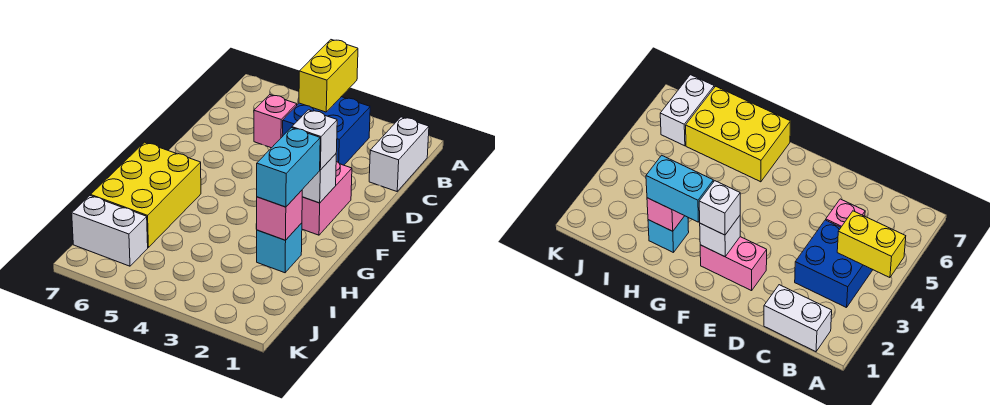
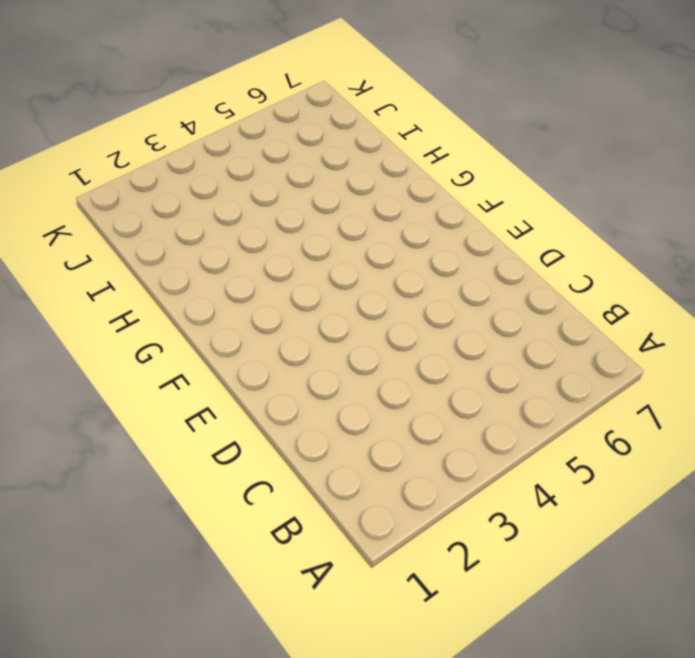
none -> white 1x2 brick [369,117,429,191]
none -> blue 2x2 brick [282,97,370,165]
none -> pink 1x1 brick [254,95,297,148]

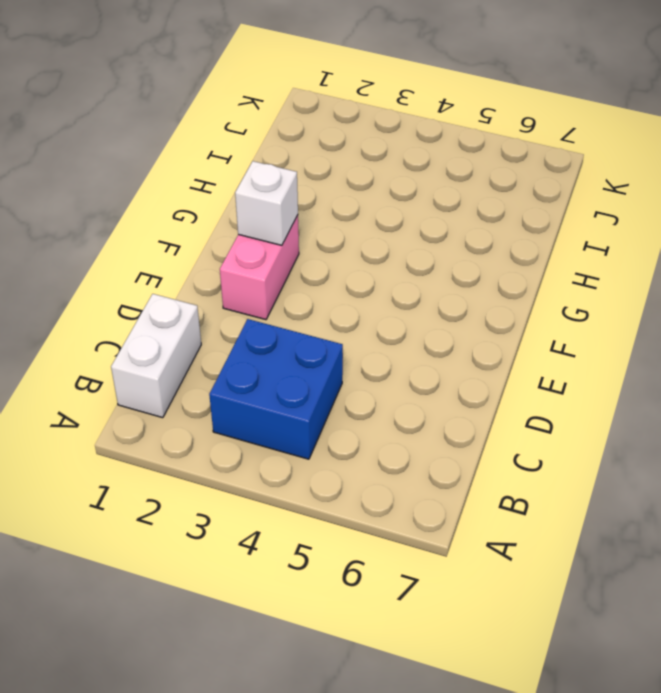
none -> pink 1x1 brick [254,95,297,148]
none -> yellow 2x3 brick [91,142,201,247]
none -> cyan 1x1 brick [257,223,302,273]

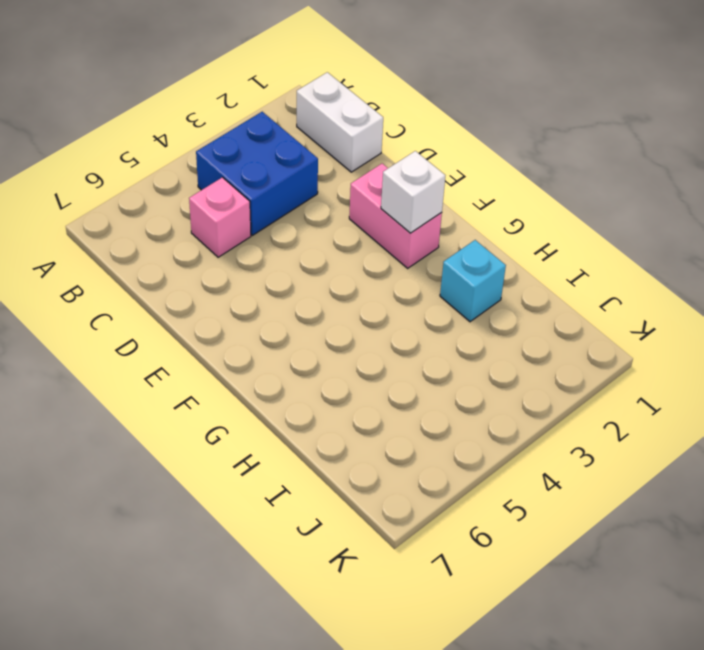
none -> yellow 2x3 brick [91,142,201,247]
none -> white 1x2 brick [72,196,148,266]
none -> yellow 1x2 brick [299,40,358,112]

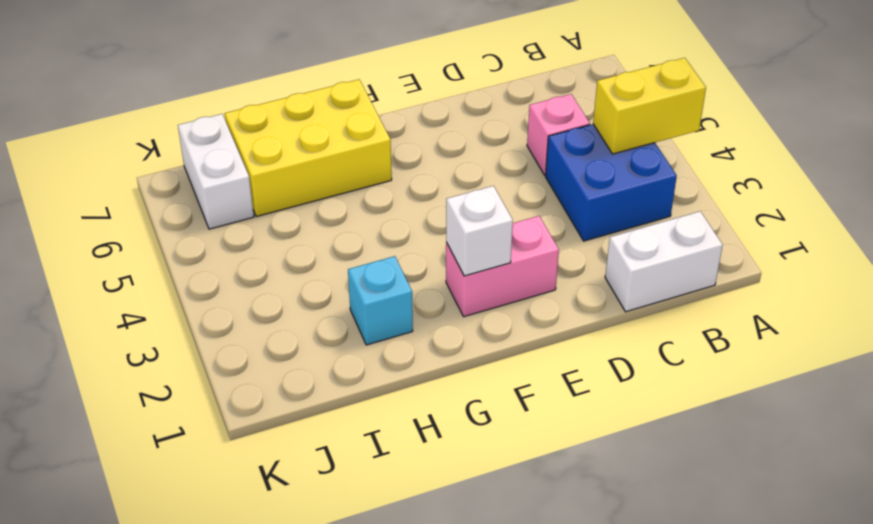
none -> pink 1x1 brick [257,190,302,240]
none -> white 1x1 brick [292,110,337,170]
none -> cyan 1x2 brick [257,128,320,207]

